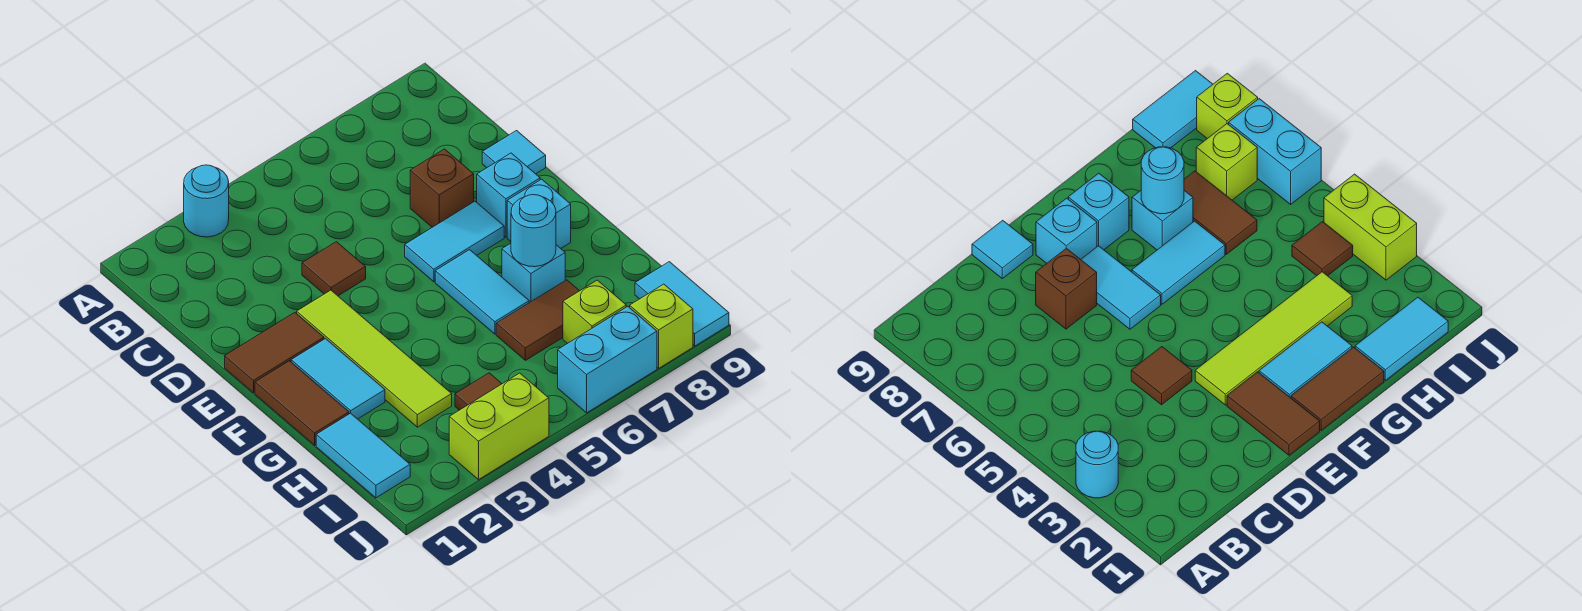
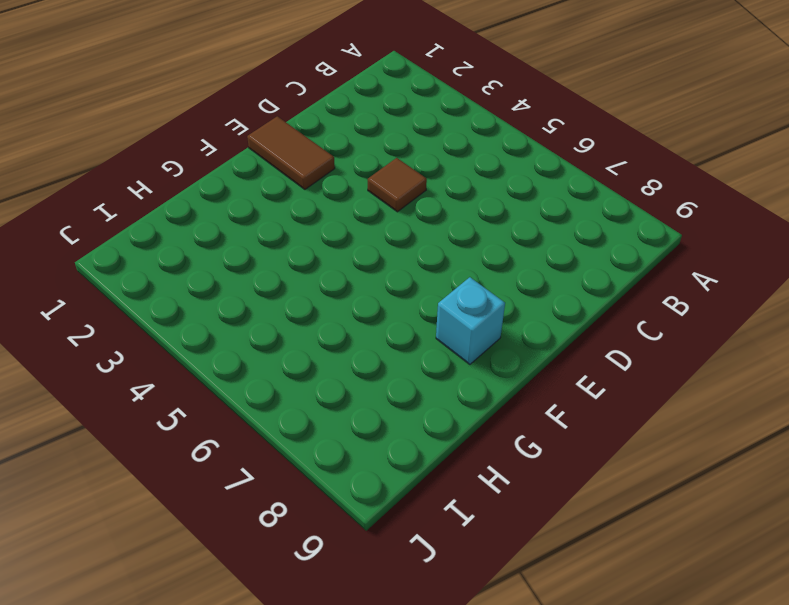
none -> cyan 1x1 round brick [184,165,229,237]
none -> brown 1x1 brick [410,149,474,227]
none -> cyan 1x1 tile [482,131,546,174]

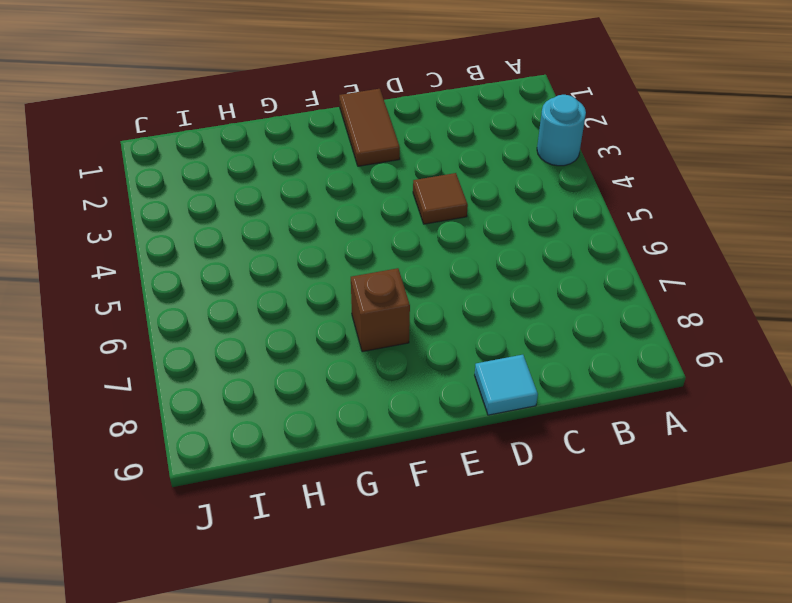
brown 1x1 brick [351,268,410,352] -> brown 1x1 brick moved to [410,149,474,227]
none -> lime 1x4 tile [297,290,452,427]
none -> cyan 1x2 tile [405,201,504,282]
none -> cyan 1x1 brick [477,153,540,237]

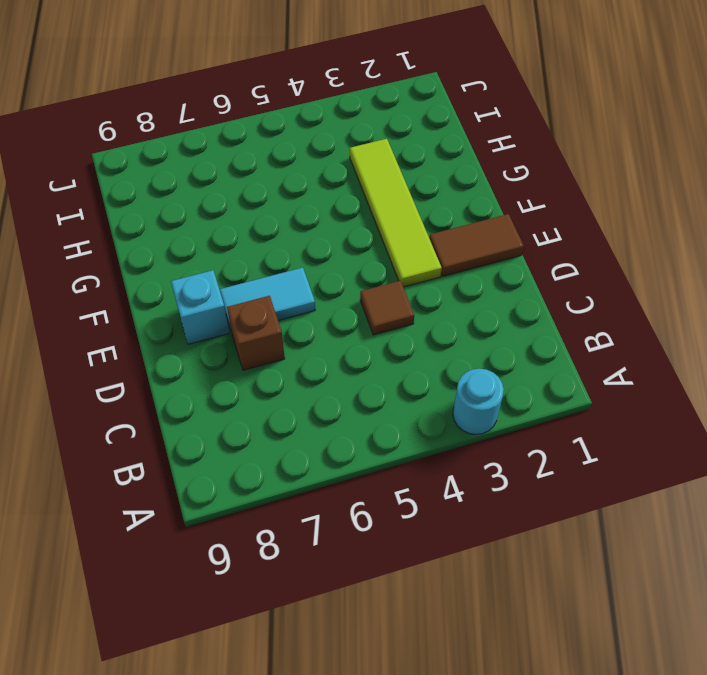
none -> cyan 1x1 tile [482,131,546,174]
none -> brown 1x2 tile [255,361,349,445]
none -> cyan 1x2 tile [291,339,385,419]

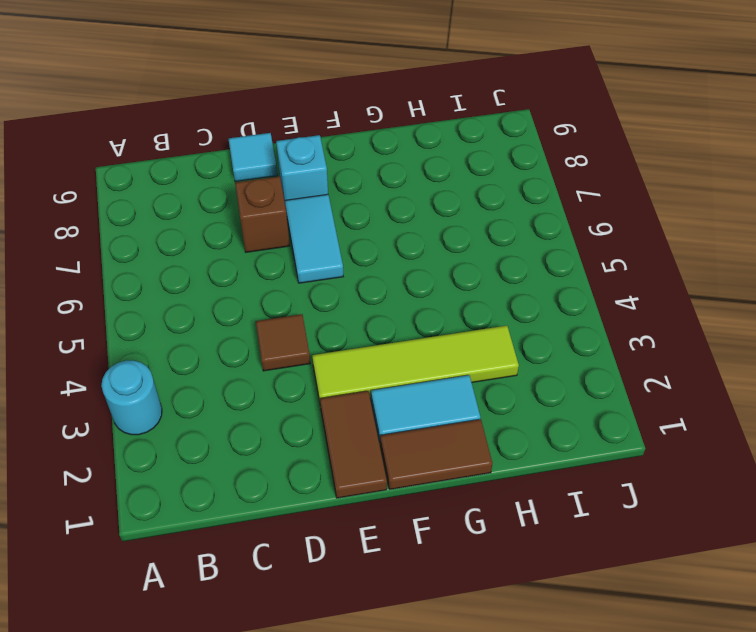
none -> cyan 1x2 tile [435,250,529,334]
none -> cyan 1x1 brick [507,179,571,248]
none -> cyan 1x1 brick [502,243,565,303]

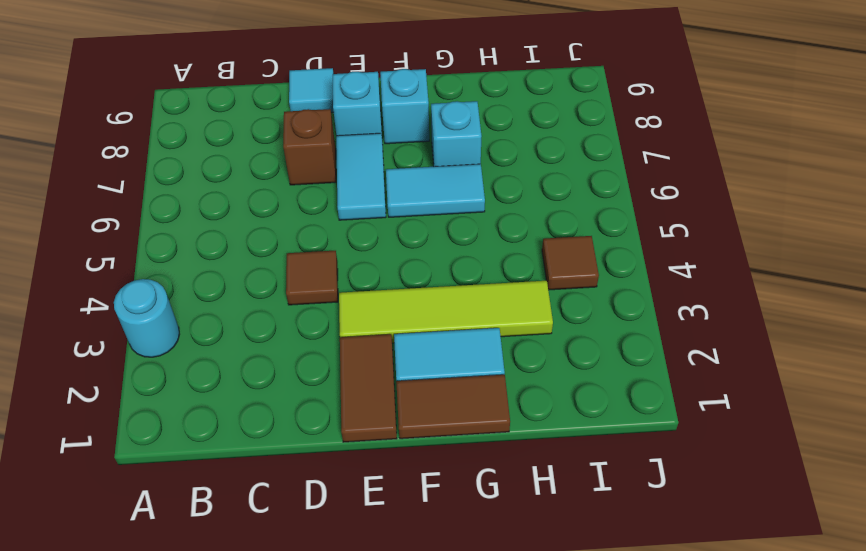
none -> cyan 1x2 tile [316,413,410,498]
none -> brown 1x2 tile [496,280,579,360]
none -> lime 1x1 brick [563,280,626,344]

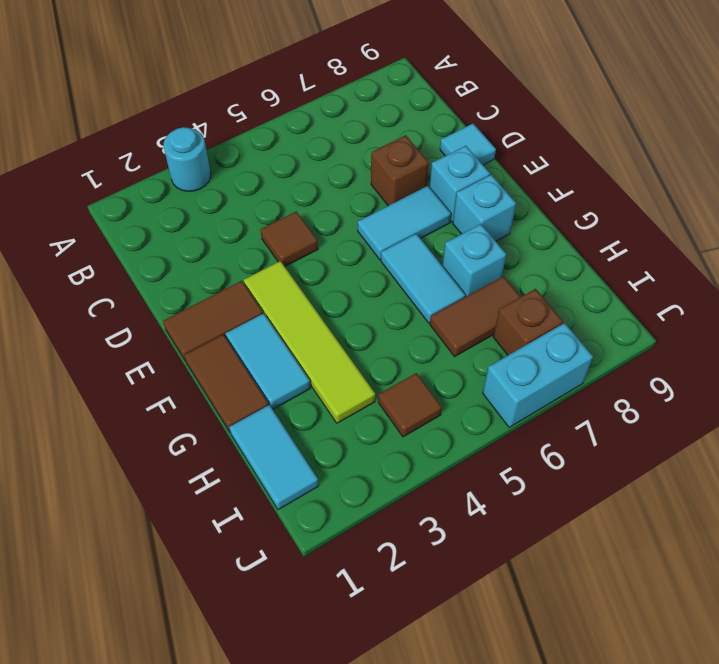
brown 1x1 brick [493,289,563,355] -> lime 1x1 brick [563,280,626,344]
none -> cyan 1x2 tile [635,262,729,346]
none -> lime 1x2 brick [449,373,549,480]
none -> lime 1x1 brick [630,284,693,368]

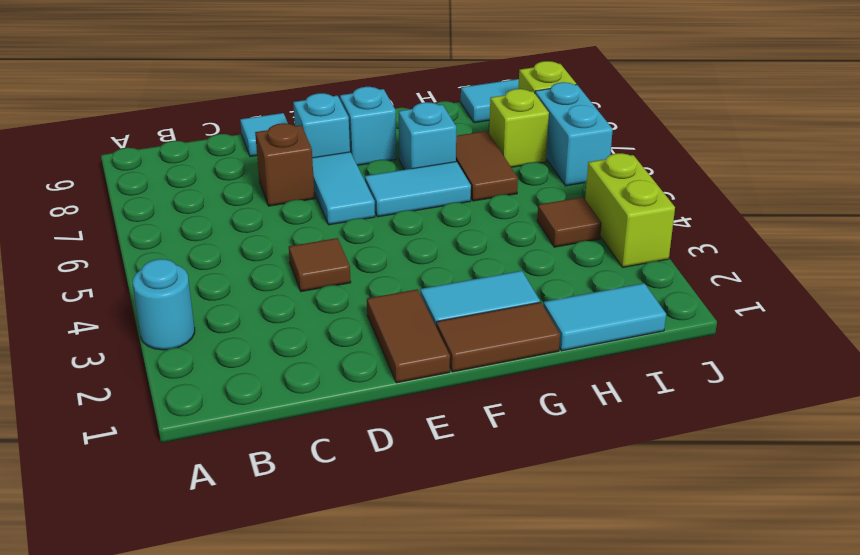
none -> lime 1x4 tile [297,290,452,427]
none -> cyan 1x1 round brick [511,195,556,267]

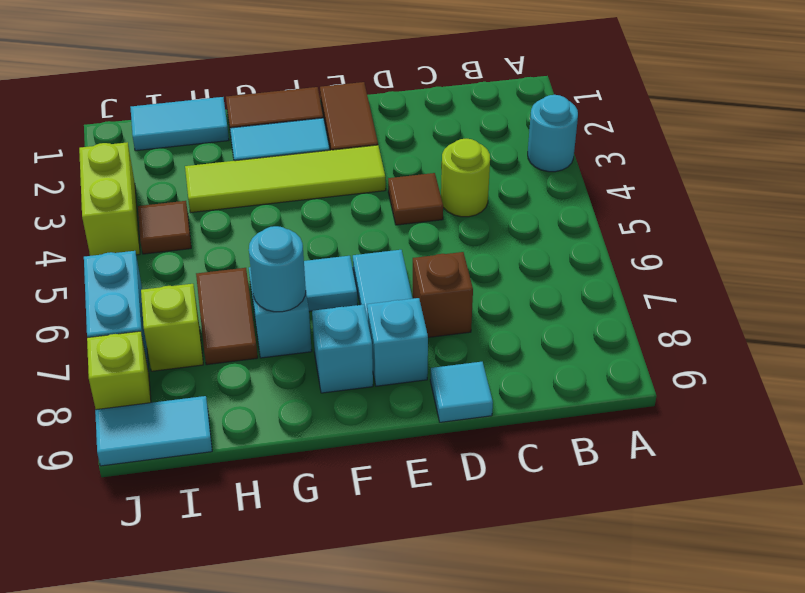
lime 1x1 round brick [441,139,490,217] -> none

